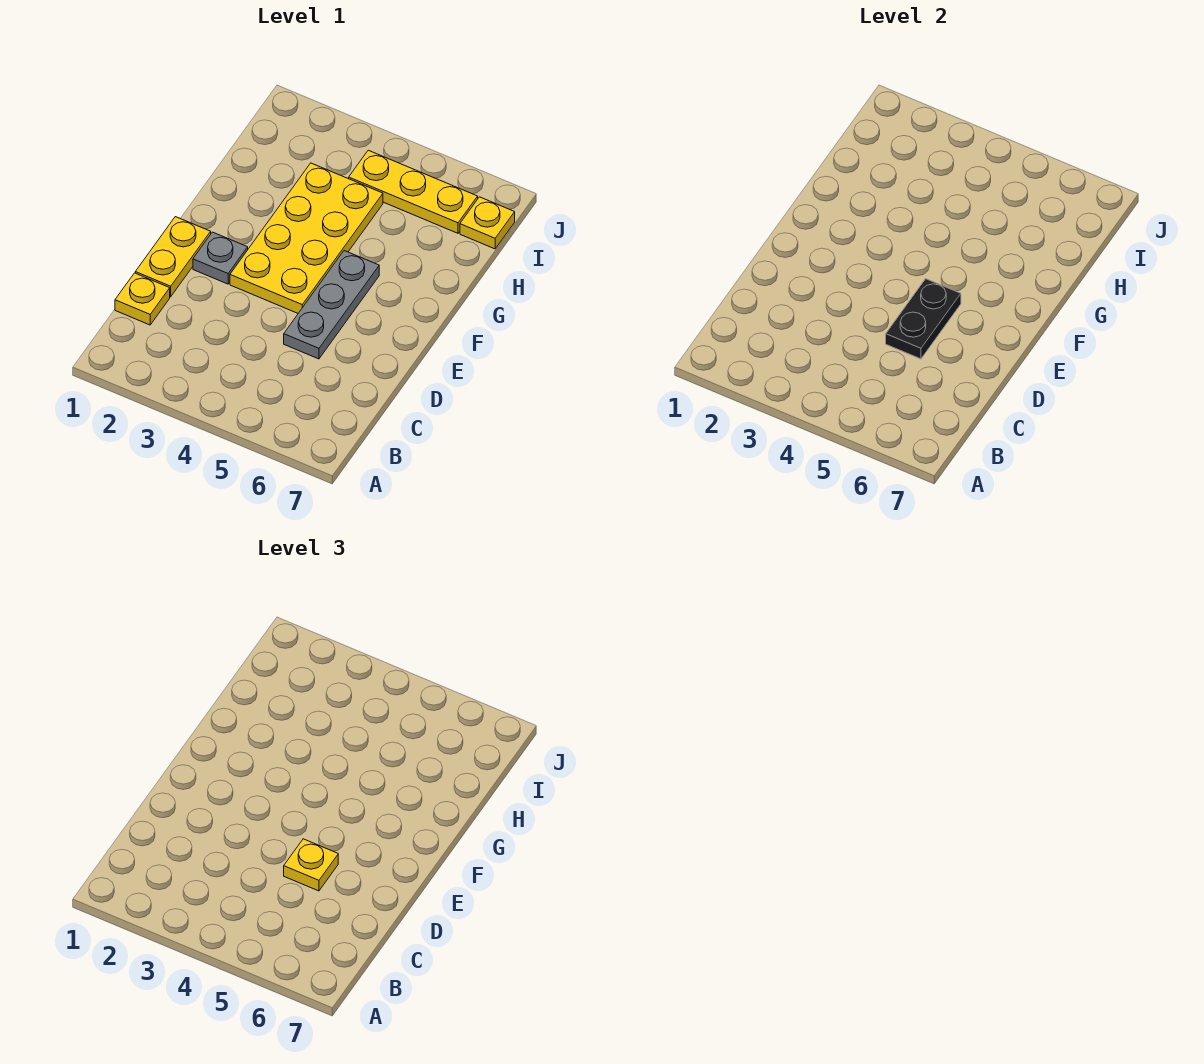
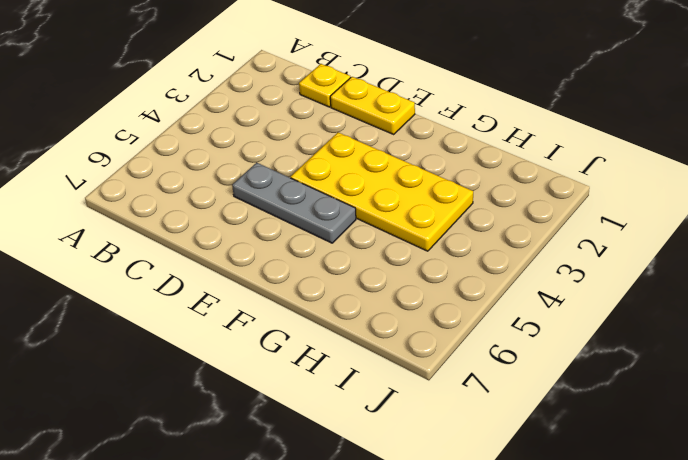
none -> grey 1x1 plate [193,232,248,284]
none -> yellow 1x3 plate [349,150,478,233]

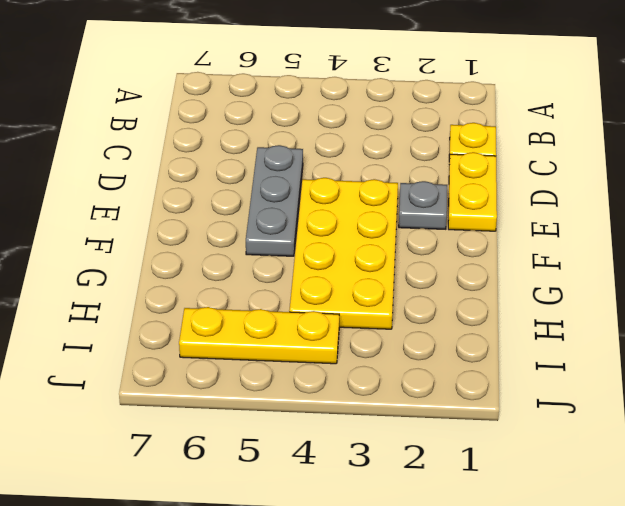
none -> yellow 1x1 plate [460,197,515,249]
none -> black 1x2 plate [886,279,961,359]

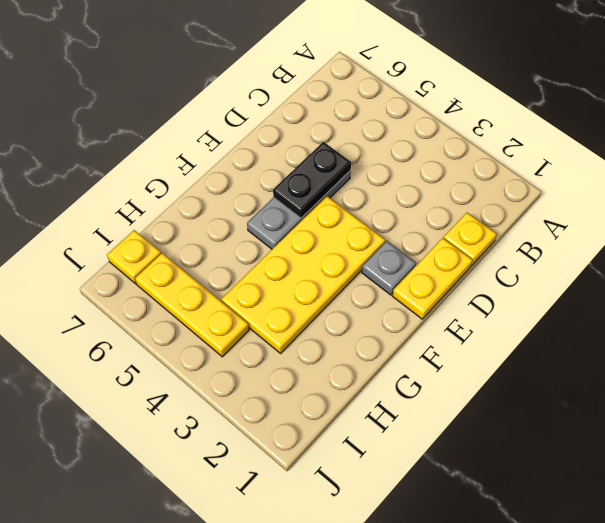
none -> yellow 1x1 plate [284,839,338,891]

